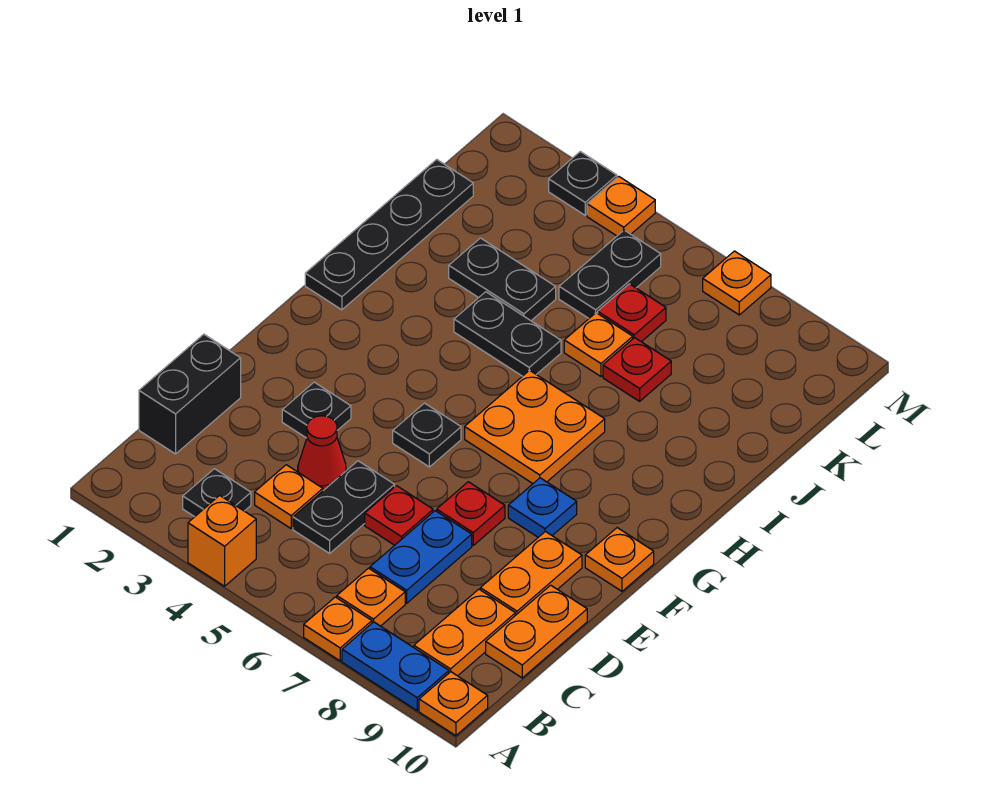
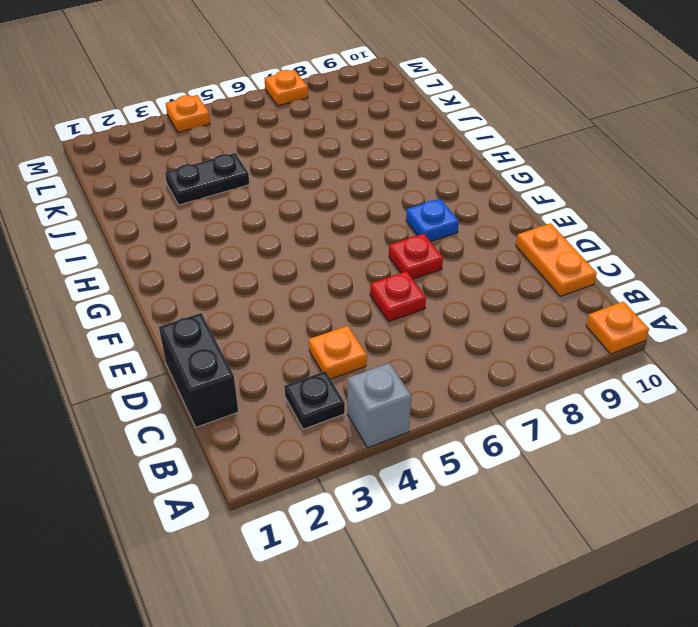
grey 1x1 brick [348,363,411,448] -> orange 1x1 brick [188,495,256,586]
none -> orange 1x1 plate [304,597,372,661]
none -> blue 1x2 plate [342,622,449,711]
none -> orange 1x1 plate [337,568,405,626]
none -> orange 1x2 plate [414,589,515,676]

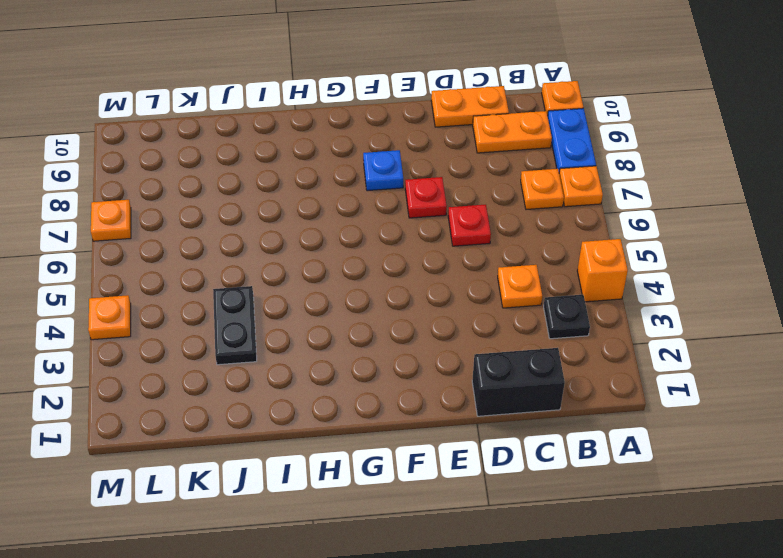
none -> black 1x2 plate [293,461,395,553]
none -> blue 1x2 plate [370,511,472,603]
none -> red 1x1 cone [298,416,346,491]
none -> orange 1x2 plate [480,532,582,615]

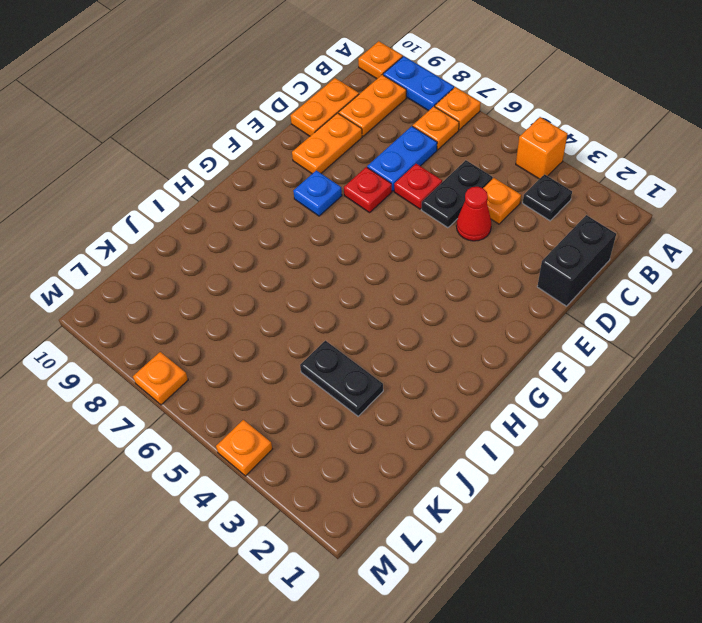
none -> black 1x1 plate [282,382,351,438]
none -> black 1x1 plate [393,403,461,467]
none -> orange 1x1 plate [585,528,654,591]
none -> orange 2x2 plate [465,370,605,483]

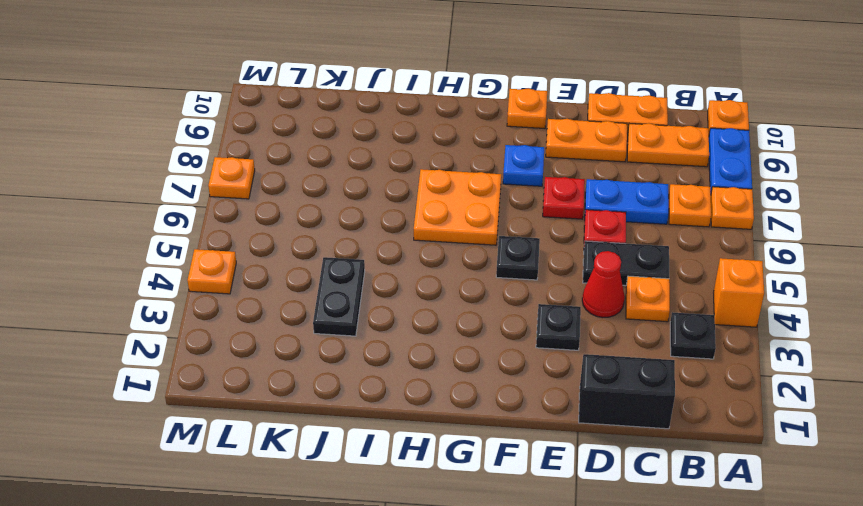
none -> black 1x4 plate [305,159,473,310]
none -> black 1x2 plate [454,292,561,376]
none -> orange 1x1 plate [564,313,633,376]
none -> red 1x1 plate [603,338,671,401]

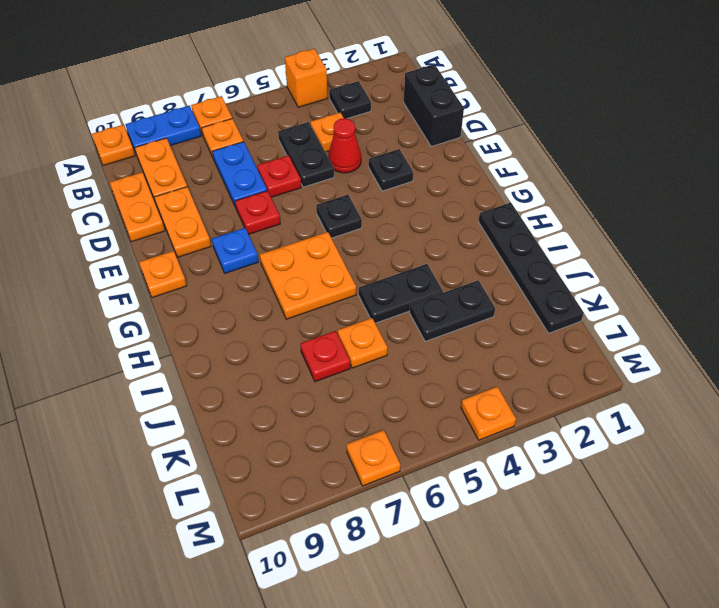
none -> black 1x2 plate [559,230,661,318]
none -> red 1x1 plate [598,284,666,342]
none -> black 1x1 plate [549,152,617,215]

